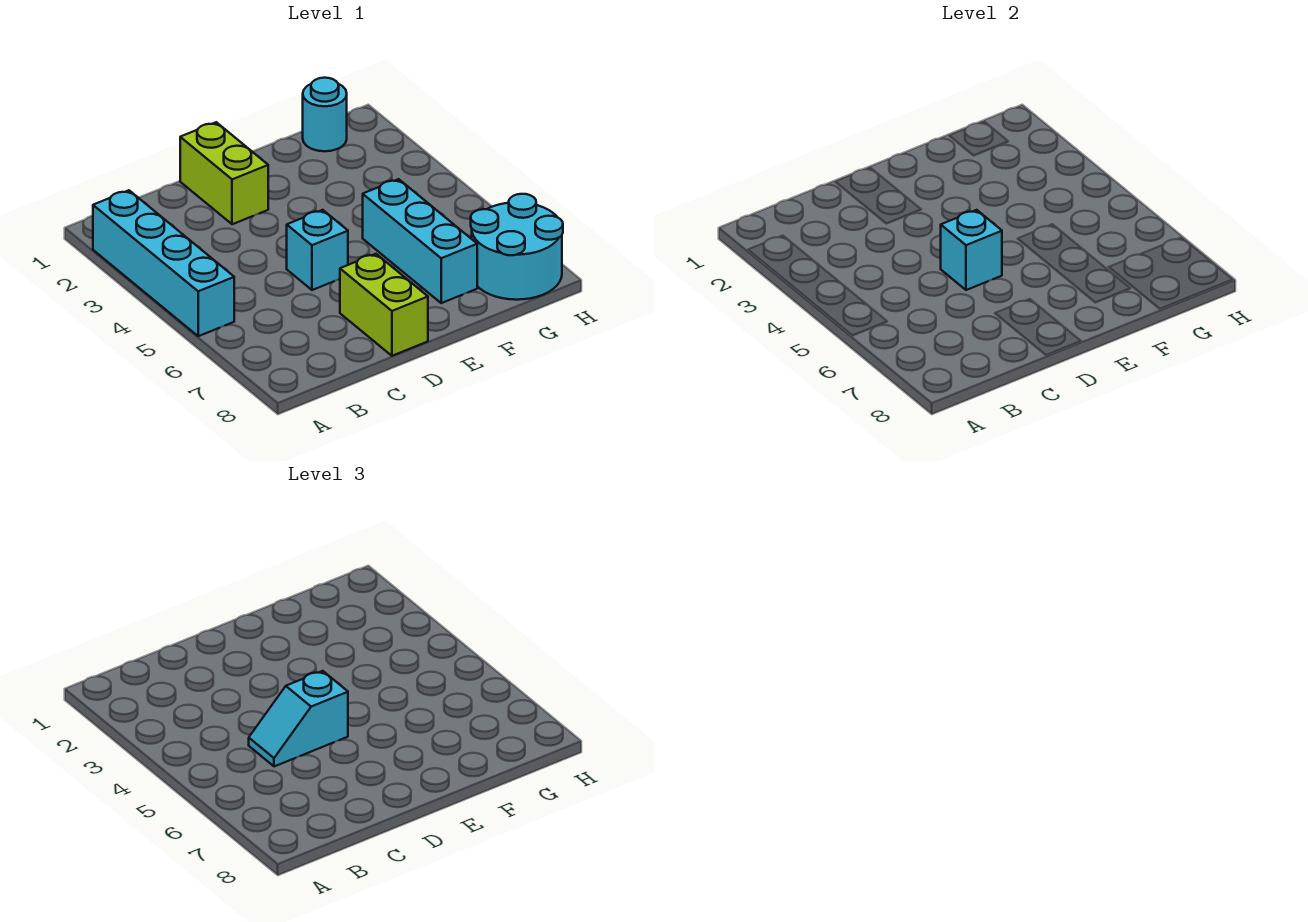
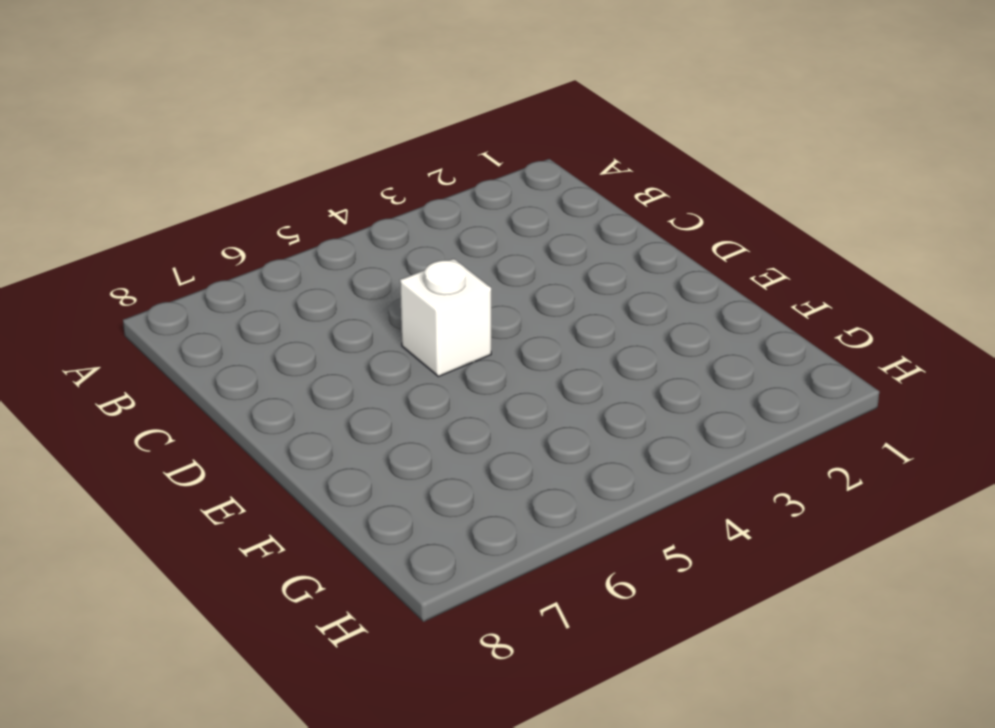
white 1x1 brick [400,259,491,377] -> cyan 1x1 brick [287,210,348,290]
none -> cyan 1x4 brick [93,190,234,336]
none -> lime 1x2 brick [180,122,268,224]

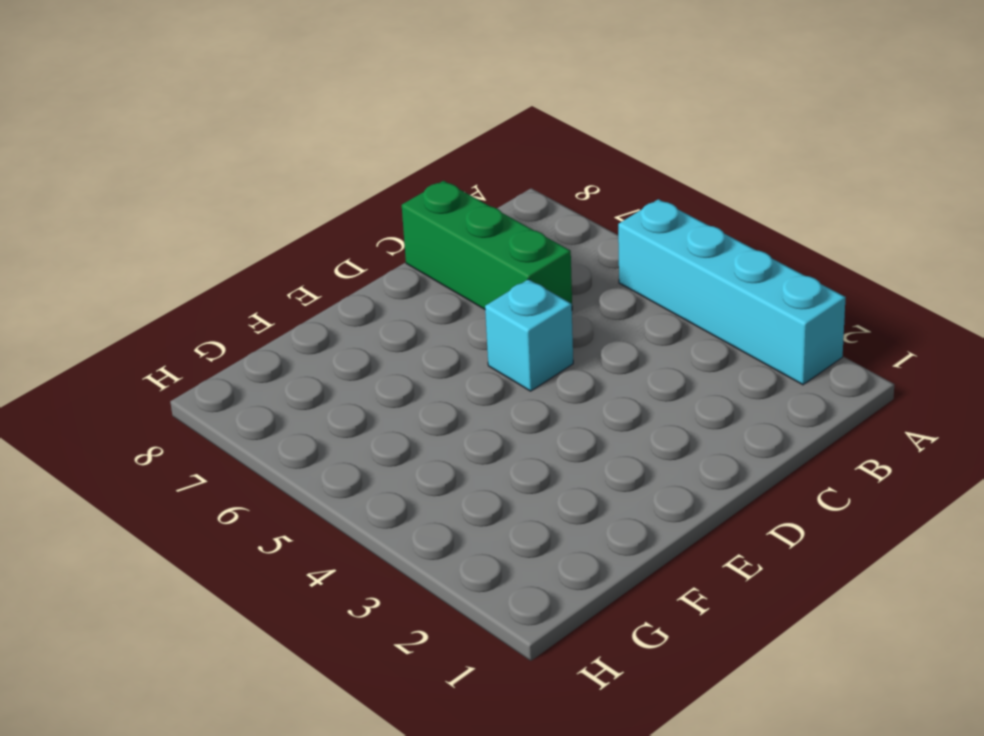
green 1x3 brick [402,181,572,309] -> none
none -> lime 1x2 brick [180,122,268,224]
none -> lime 1x2 brick [340,254,428,356]

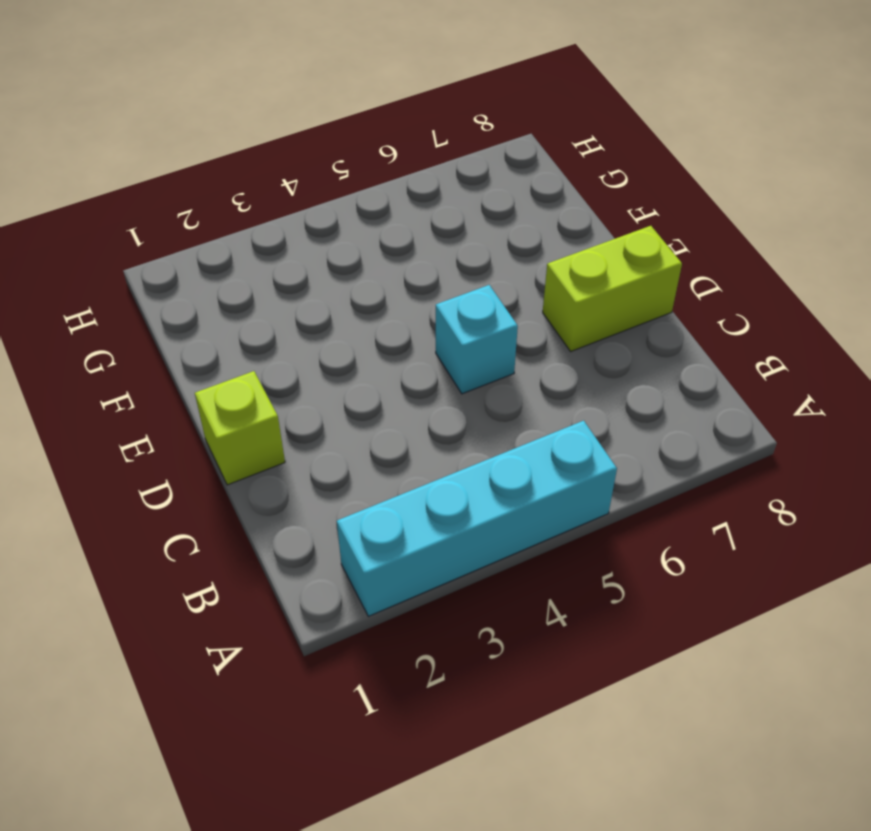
lime 1x1 brick [195,371,285,485] -> lime 1x2 brick [180,122,268,224]
none -> cyan 1x3 brick [363,179,477,303]
none -> cyan 1x1 round brick [303,78,347,151]

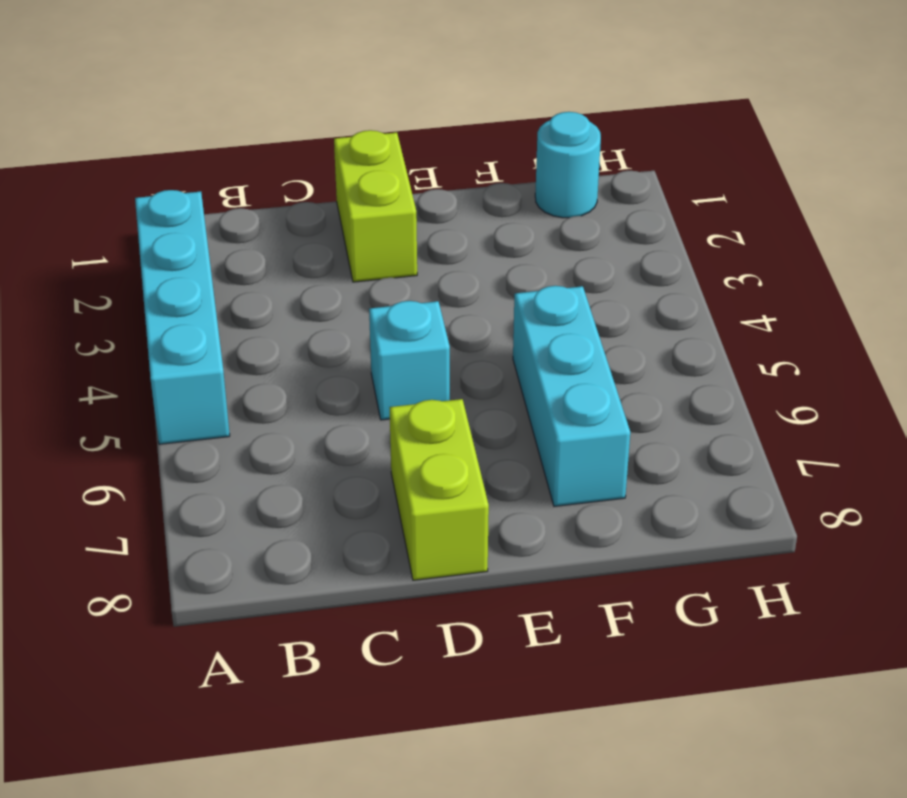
none -> cyan 2x2 round brick [471,194,563,300]
none -> cyan 1x1 brick [941,210,1002,290]

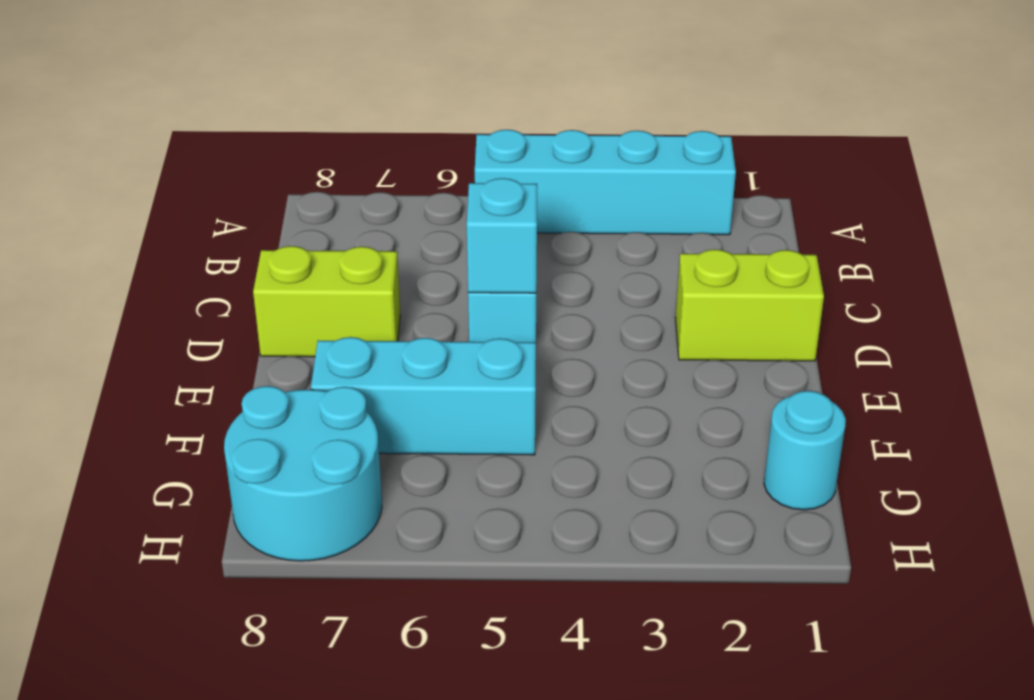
none -> cyan 1x2 slope [249,671,348,766]

